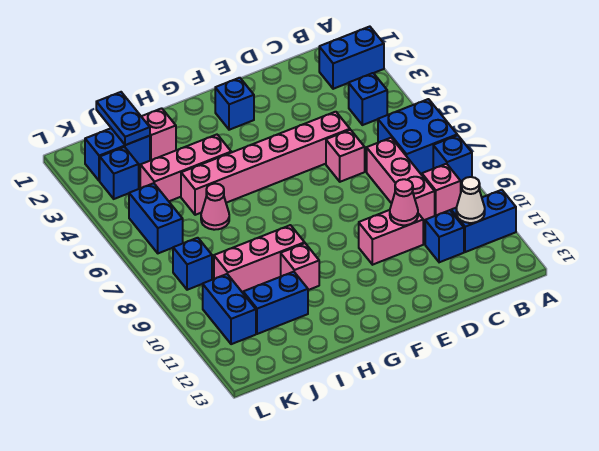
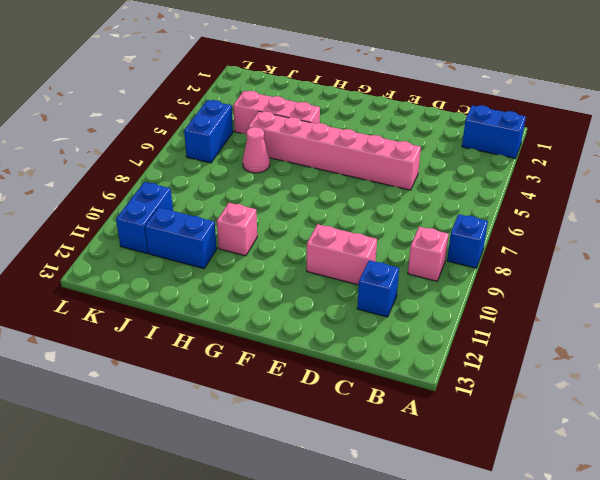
none -> blue 2x2 brick [378,99,457,174]
none -> blue 1x2 brick [451,190,516,252]
none -> blue 1x1 brick [349,73,387,125]

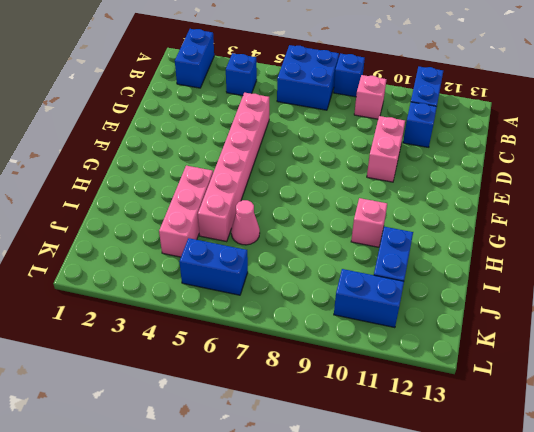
none -> pink 1x3 brick [367,138,435,221]
none -> pink 1x1 brick [326,130,365,182]
none -> blue 1x1 brick [215,78,254,130]

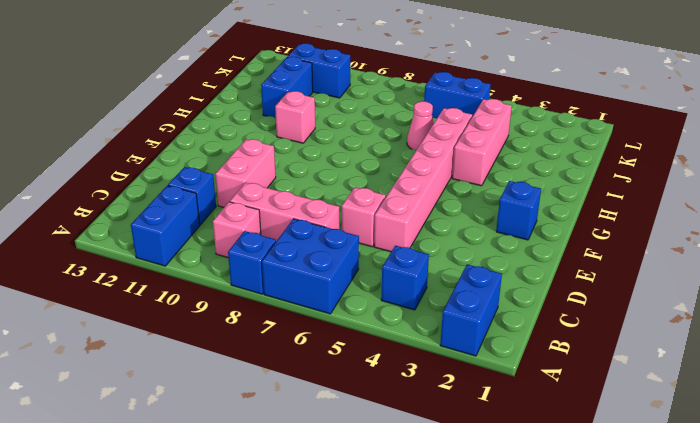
none -> pink 1x3 brick [214,225,305,292]
none -> pink 1x1 brick [141,108,176,160]
none -> blue 1x2 brick [85,128,150,181]

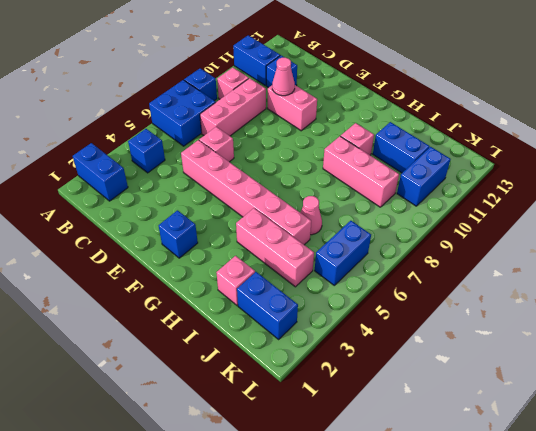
none -> blue 1x1 brick [100,147,139,199]
none -> blue 1x1 brick [173,238,212,290]
none -> white 1x1 cone [456,177,485,223]

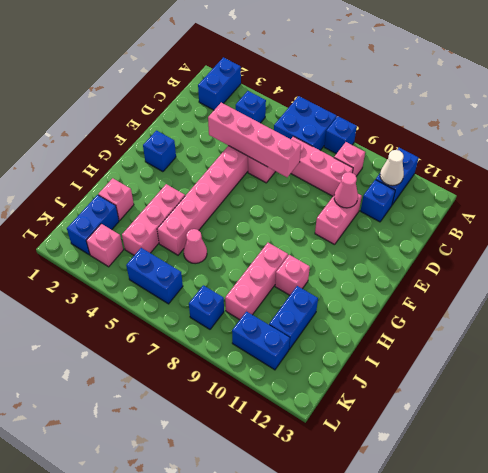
pink 1x4 brick [208,103,301,177] -> none
pink 1x1 brick [86,224,123,267] -> blue 1x1 brick [100,147,139,199]
none -> blue 1x2 plate [96,92,150,145]

